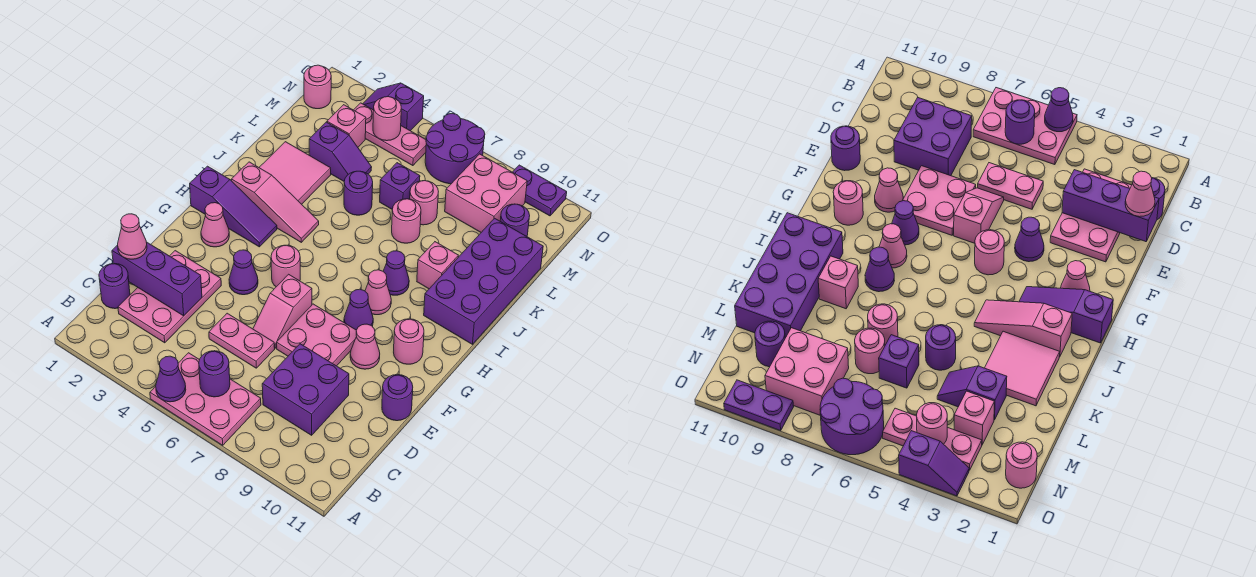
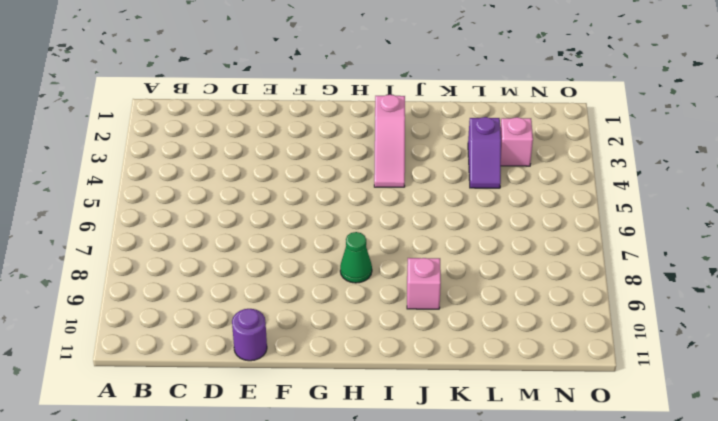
green 1x1 cone [340,232,372,283] -> pink 1x1 cone [365,270,391,315]
none -> pink 2x3 plate [150,353,261,445]
none -> purple 1x1 round brick [99,264,130,309]
none -> pink 2x3 plate [118,251,221,343]
none -> purple 2x2 brick [262,344,349,435]

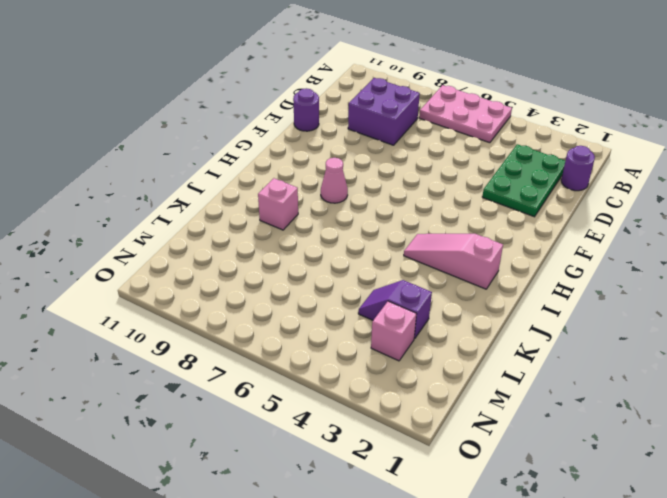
green 2x3 plate [482,144,565,217] -> pink 2x3 plate [118,251,221,343]
none -> pink 1x2 plate [209,313,275,368]
none -> pink 1x2 slope [253,274,312,348]
none -> pink 2x2 plate [276,304,357,366]
none -> purple 1x1 cone [229,250,258,295]

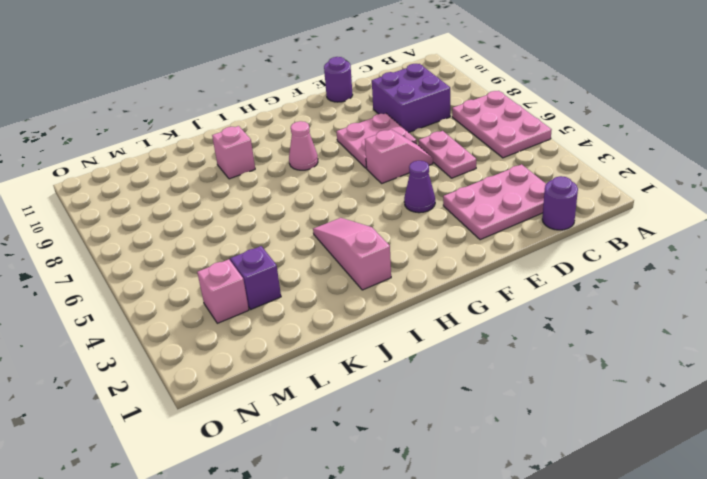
none -> pink 1x1 cone [350,324,380,369]
none -> pink 1x1 cone [201,203,229,247]
none -> pink 1x1 round brick [271,245,300,287]
none -> purple 1x1 cone [344,289,373,330]

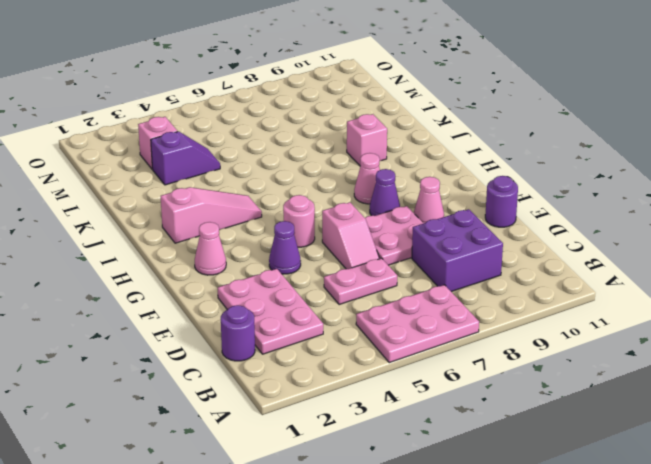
none -> pink 1x1 round brick [394,319,424,364]
none -> purple 1x3 slope [190,166,277,247]
none -> purple 1x1 cone [383,251,409,295]
none -> purple 2x4 brick [424,218,543,344]

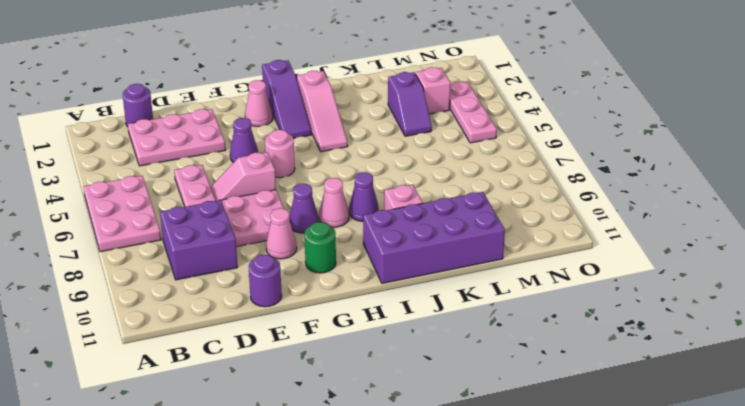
green 1x1 round brick [304,222,336,273] -> pink 1x1 round brick [394,319,424,364]
none -> pink 2x2 tile [259,142,331,204]
none -> purple 1x1 round brick [344,171,373,215]
none -> pink 1x1 round brick [392,199,421,243]
none -> purple 1x1 brick [380,163,420,209]

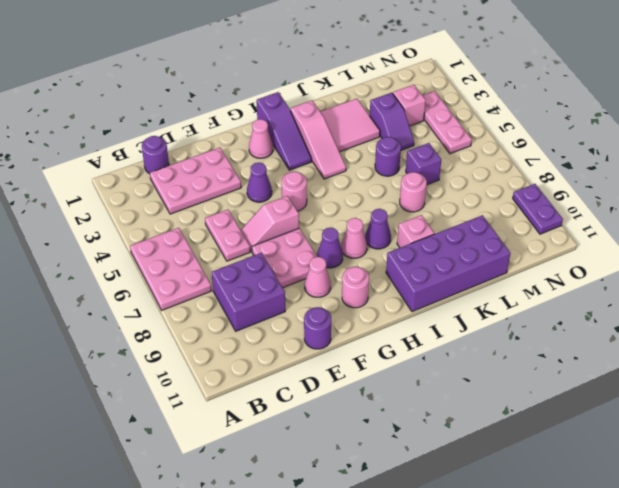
none -> pink 1x1 round brick [410,181,438,225]
none -> pink 2x2 brick [445,154,527,232]
none -> purple 1x1 round brick [500,204,530,236]
none -> pink 1x1 round brick [304,65,331,109]

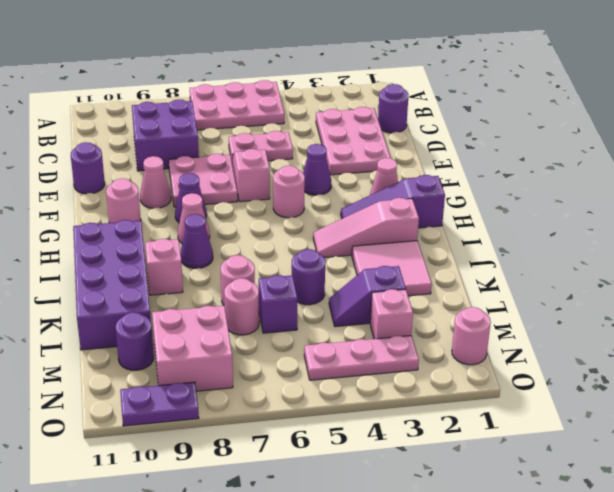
none -> purple 2x2 round brick [425,114,485,184]
none -> purple 1x2 slope [363,83,424,131]
none -> purple 1x1 cone [156,356,186,402]
none -> purple 1x1 round brick [199,351,230,397]

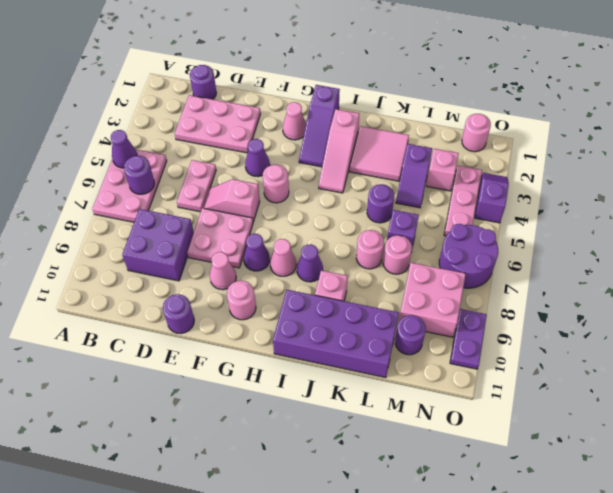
none -> purple 1x3 brick [112,242,202,316]
none -> pink 1x1 round brick [373,97,401,141]
none -> pink 1x1 cone [118,214,147,259]

